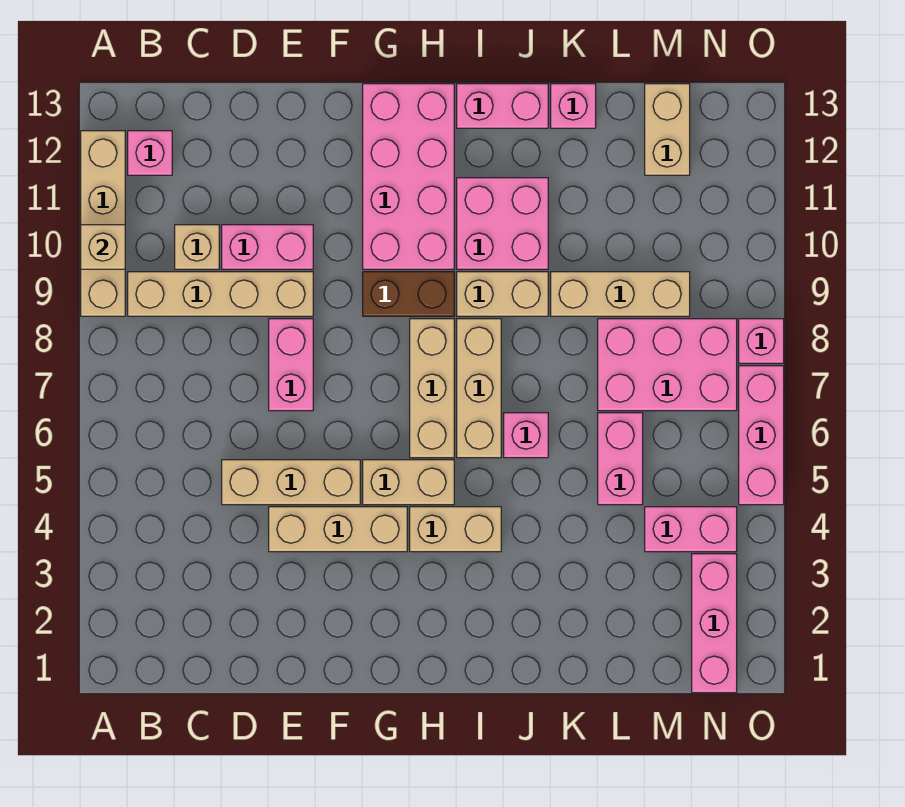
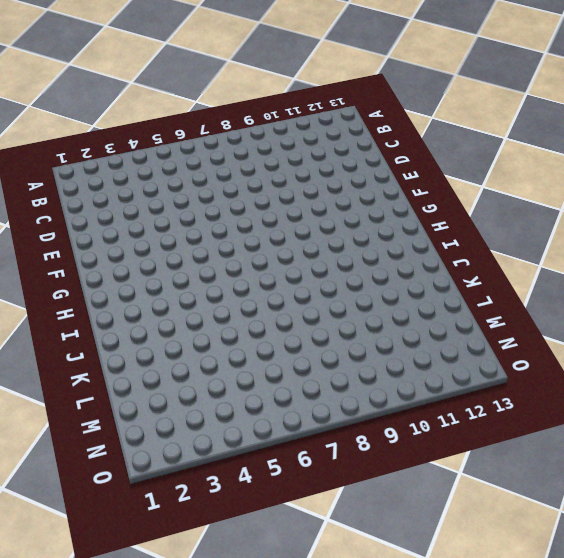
none -> tan 1x4 brick [81,131,125,316]
none -> tan 1x4 brick [128,272,313,316]
none -> pink 1x1 brick [128,131,172,175]

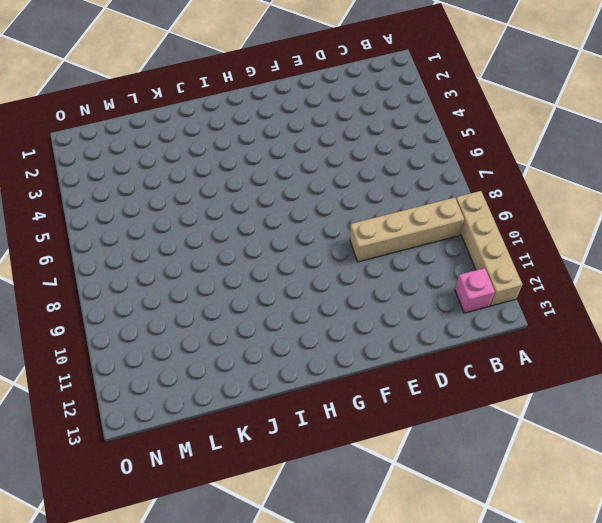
none -> tan 1x1 brick [175,225,219,269]
none -> tan 1x3 brick [222,460,360,505]
none -> pink 1x2 brick [222,225,313,269]

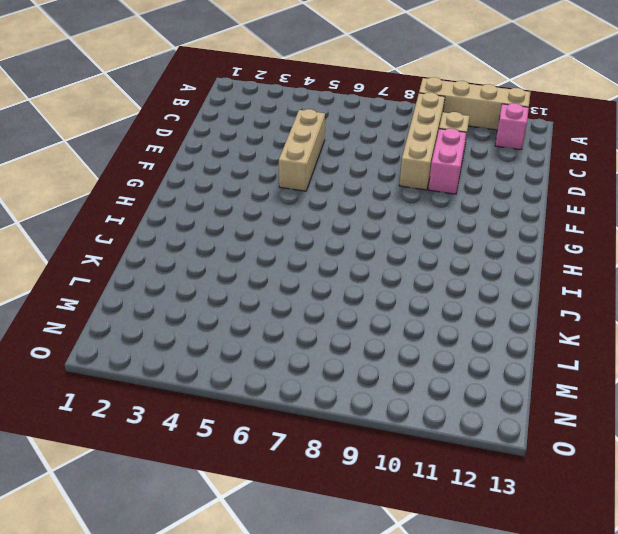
none -> tan 1x3 brick [269,507,407,552]
none -> pink 1x2 brick [269,319,313,411]
none -> tan 1x2 brick [363,460,454,505]

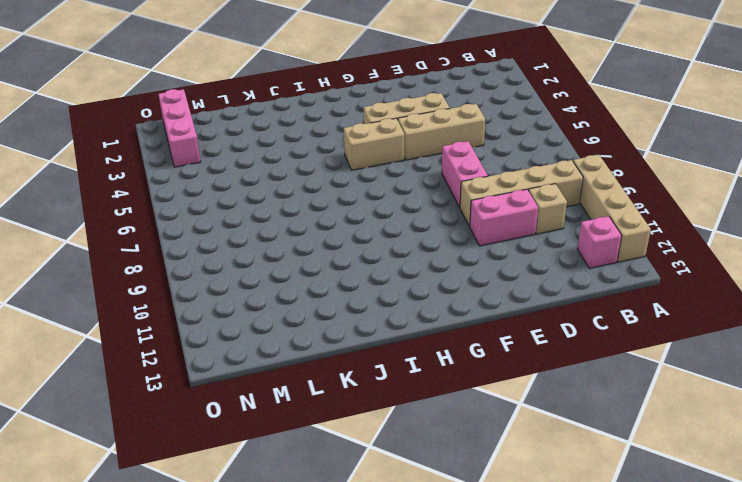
none -> brown 1x2 brick [363,272,454,316]
none -> pink 2x4 brick [363,84,454,269]
none -> tan 1x2 brick [410,507,501,552]

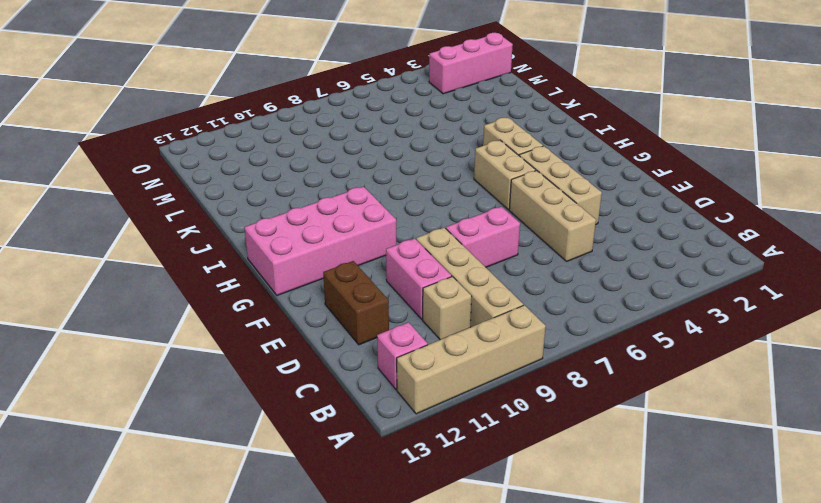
brown 1x2 brick [323,261,389,345] -> brown 1x2 brick moved to [363,272,454,316]
none -> tan 1x3 brick [410,319,454,458]
none -> tan 1x3 brick [457,319,501,458]
none -> tan 1x2 brick [457,272,548,316]

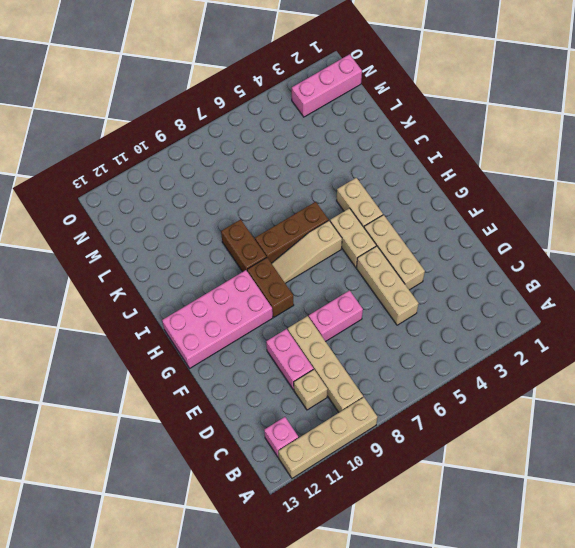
tan 1x3 slope [271,221,342,283] -> tan 1x3 brick [410,319,454,458]
brown 1x3 brick [255,202,329,263] -> tan 1x3 brick [457,319,501,458]
brown 1x2 brick [221,219,267,272] -> tan 1x2 brick [457,272,548,316]
none -> pink 2x2 brick [457,178,548,269]
none -> pink 1x2 brick [457,84,548,128]
none -> pink 1x1 brick [504,413,548,458]

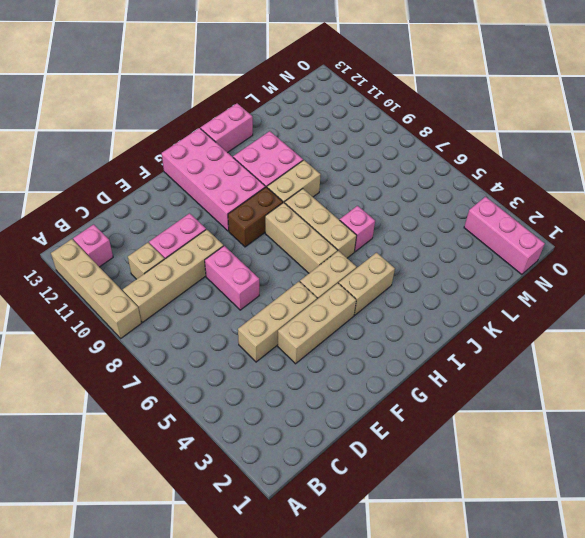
none -> tan 1x3 brick [551,272,690,316]
none -> pink 1x1 brick [551,84,596,128]
none -> pink 1x2 brick [598,413,643,505]

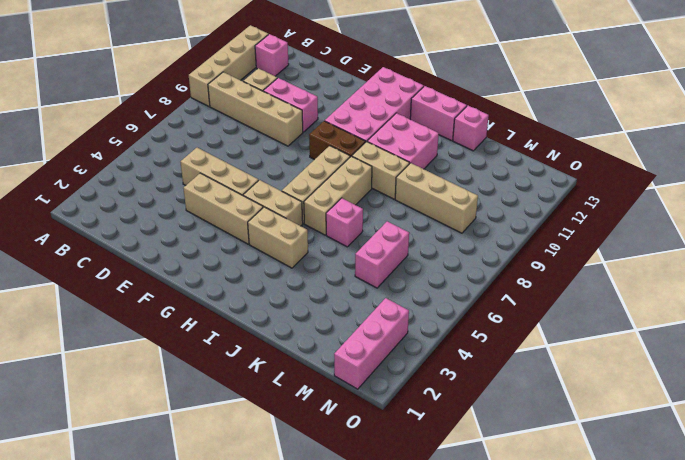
none -> pink 1x2 brick [269,319,313,411]
none -> pink 2x3 brick [598,319,737,411]
none -> pink 1x2 brick [645,507,737,552]

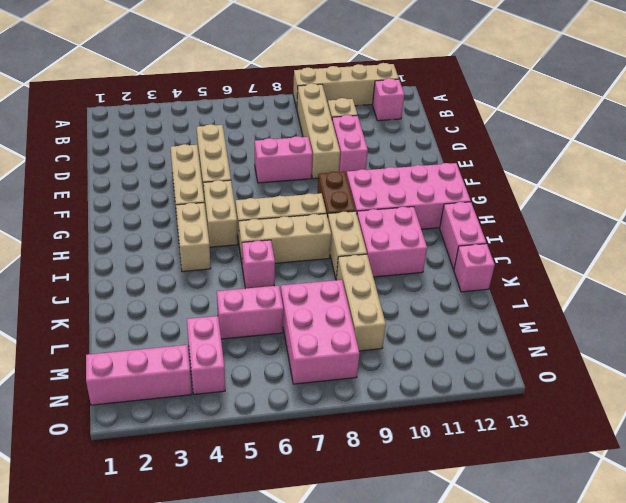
none -> tan 1x2 brick [645,84,690,175]
none -> pink 1x3 brick [739,366,784,505]
none -> pink 1x1 brick [739,319,784,363]

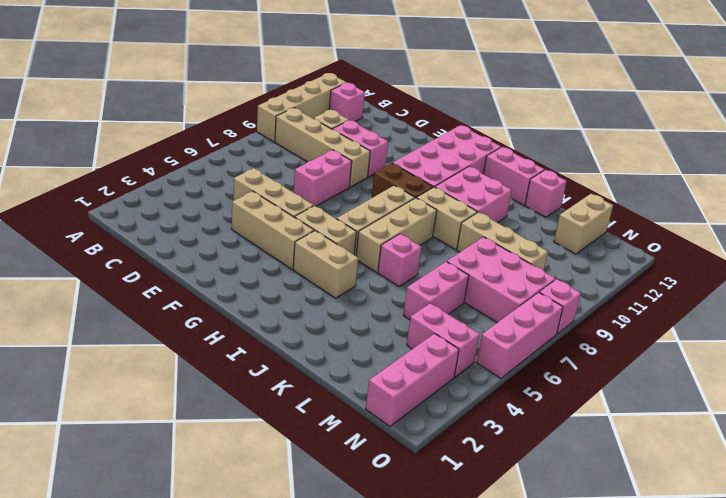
none -> tan 1x1 brick [81,225,125,269]

